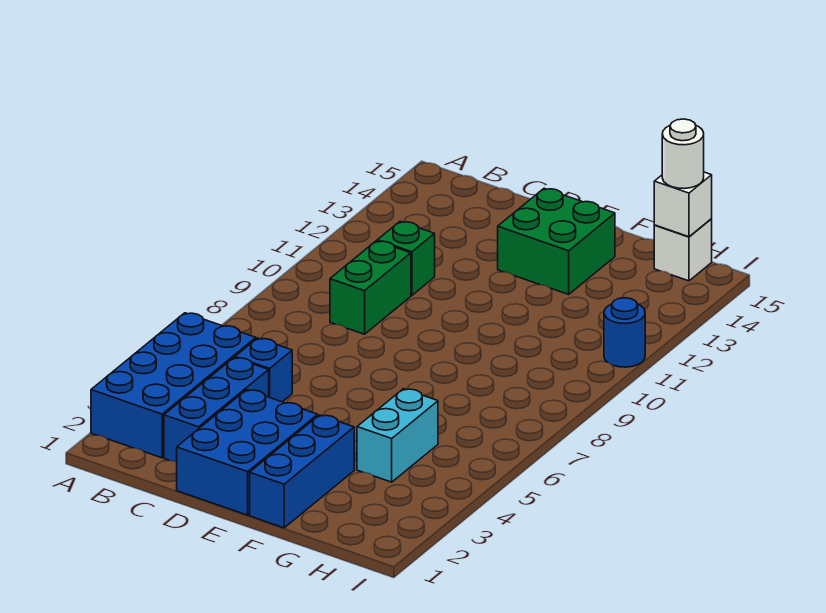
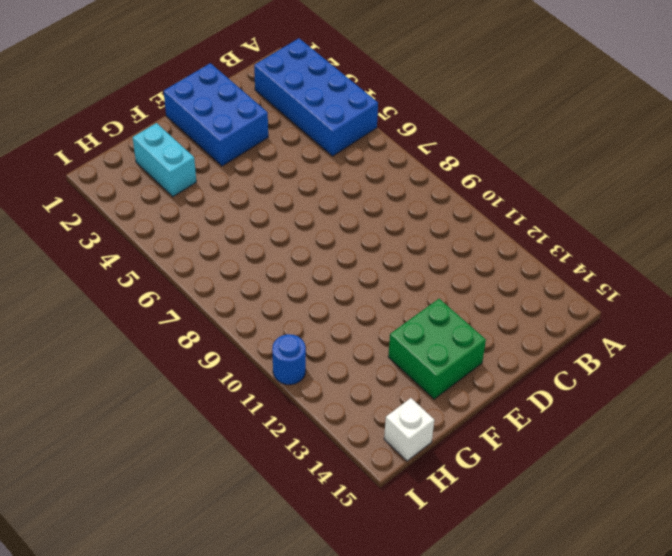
cyan 1x2 brick [133,123,196,197] -> cyan 1x2 brick moved to [357,389,438,482]
none -> blue 1x3 brick [164,358,269,462]
none -> blue 1x1 brick [235,338,292,402]
none -> green 1x2 brick [330,241,411,334]

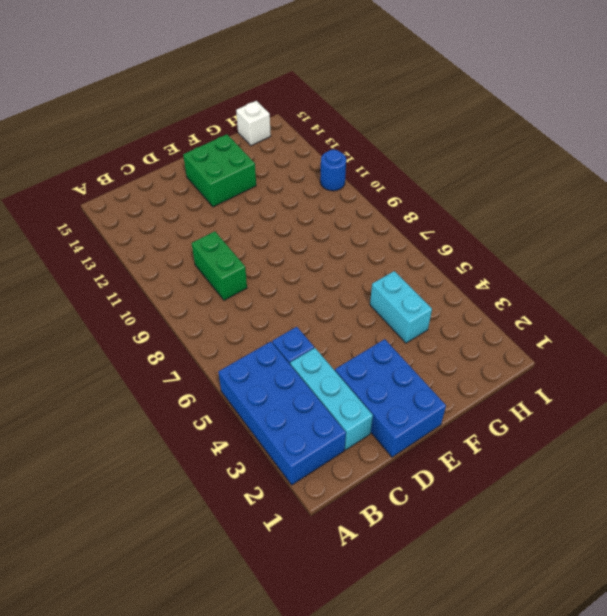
cyan 1x3 brick [290,348,373,450] -> blue 1x3 brick [164,358,269,462]
none -> green 1x1 brick [377,222,435,295]
none -> blue 1x3 brick [250,415,354,528]
none -> white 1x1 brick [654,172,712,237]

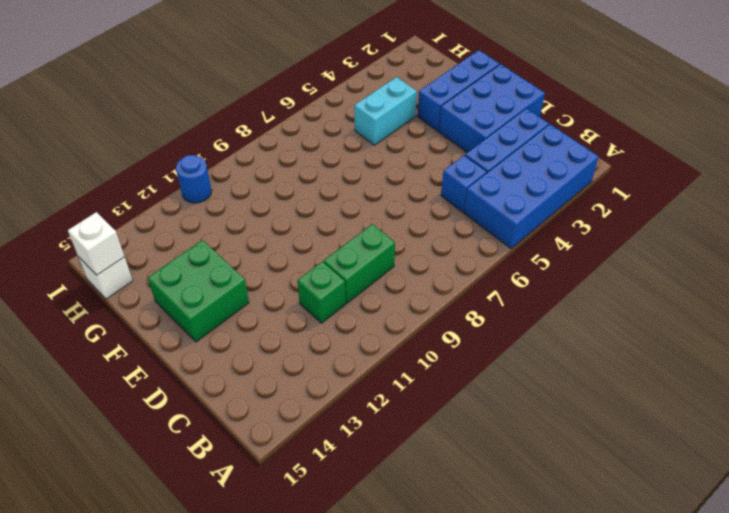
none -> white 1x1 round brick [662,119,704,189]

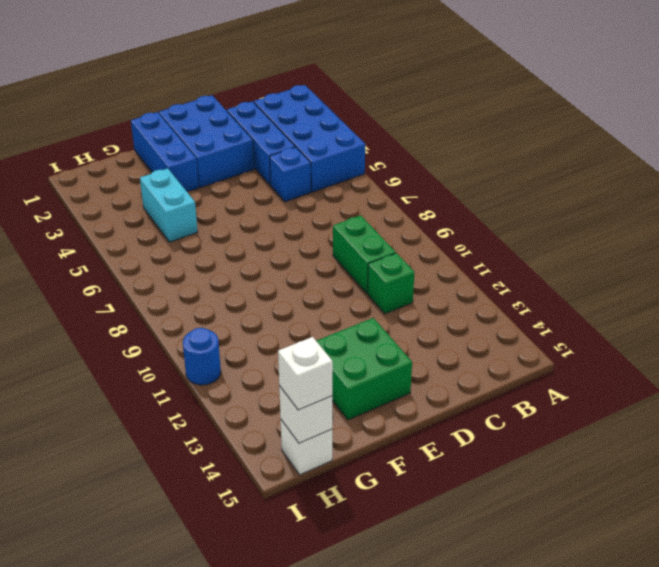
white 1x1 brick [278,337,333,410] -> white 1x1 round brick [662,119,704,189]

